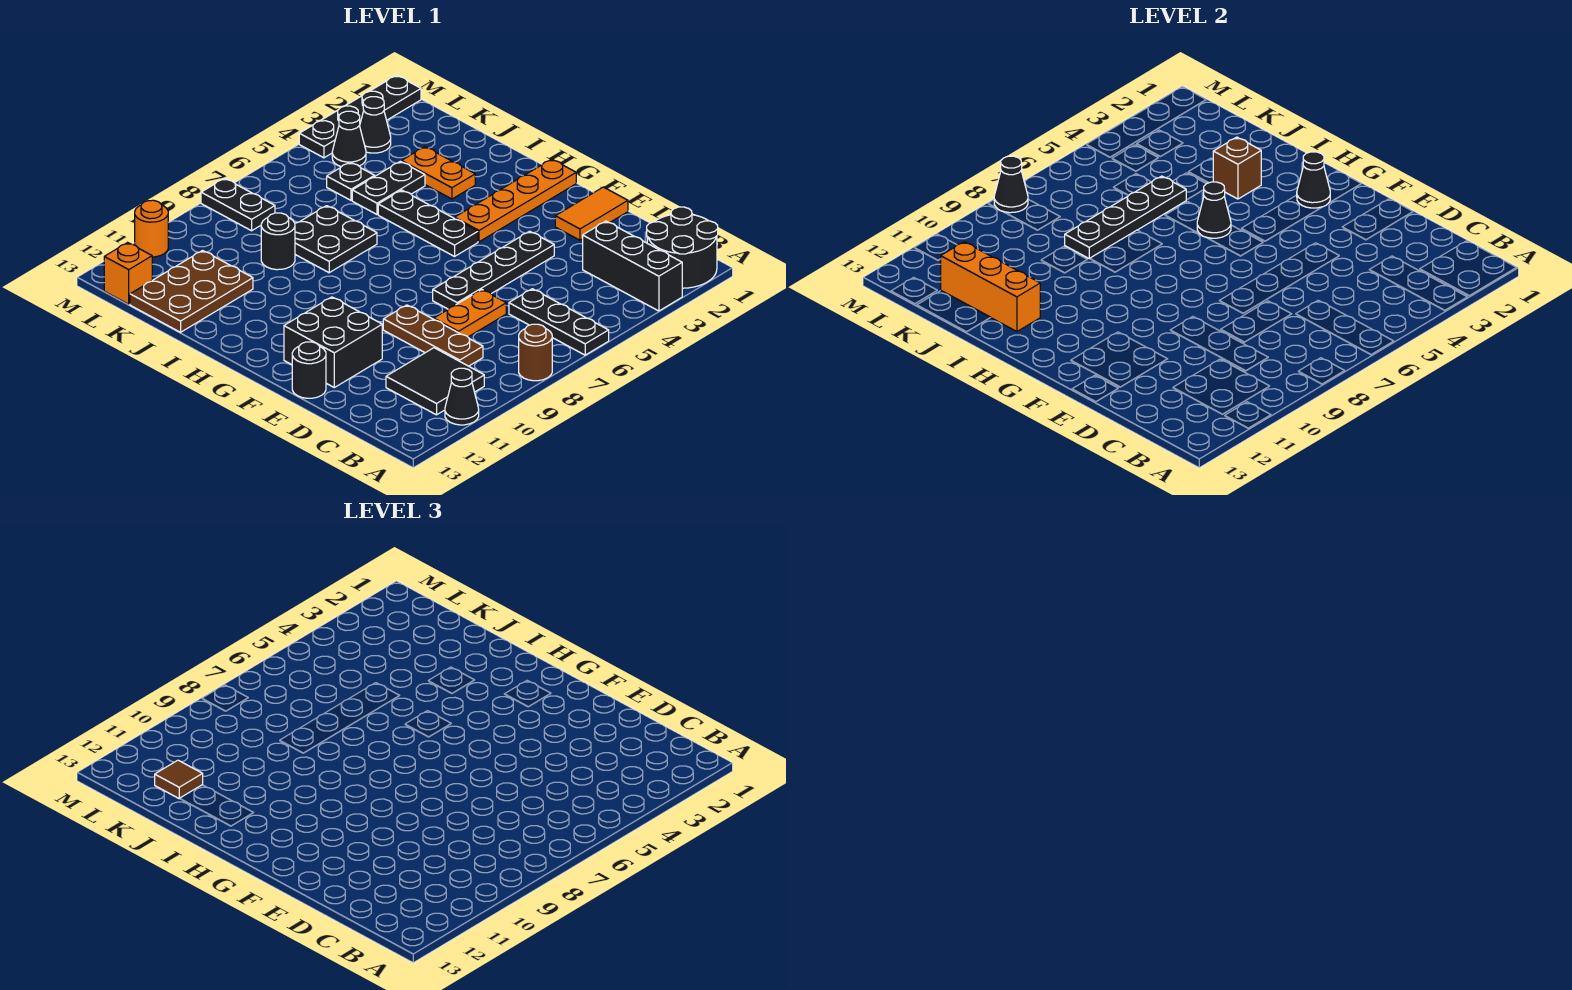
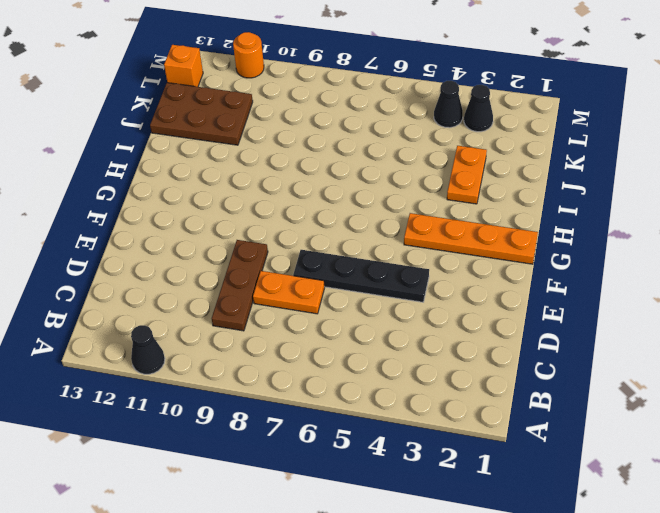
none -> black 2x2 round brick [647,207,718,288]
none -> black 1x3 brick [583,221,682,311]
none -> black 1x3 plate [509,289,609,355]
none -> brown 1x1 round brick [519,324,552,381]

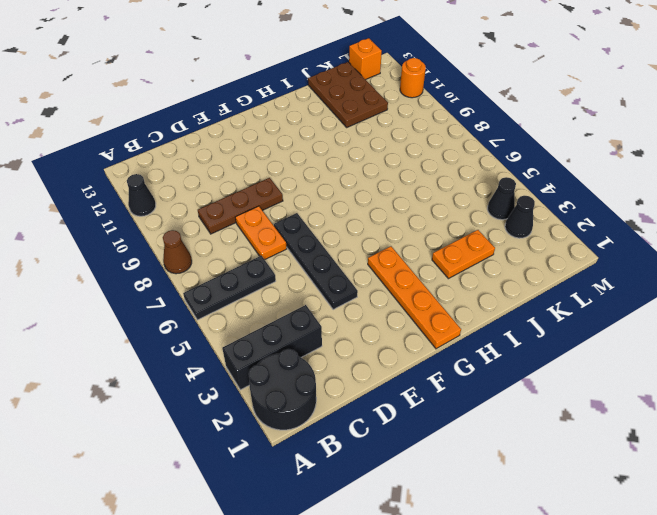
brown 1x1 cone [163,230,192,274] -> brown 1x1 round brick [519,324,552,381]
none -> black 2x2 tile [386,348,484,415]
none -> orange 1x2 tile [555,187,628,240]
none -> black 2x2 brick [284,297,382,387]
none -> black 1x1 round brick [292,342,326,398]

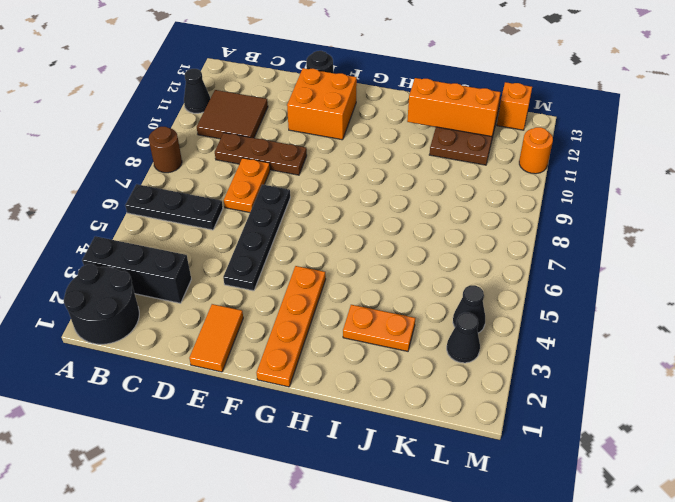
brown 2x2 tile [197,90,268,139] -> black 2x2 tile [386,348,484,415]
orange 2x2 brick [287,68,357,140] -> black 2x2 brick [284,297,382,387]
none -> black 1x3 plate [378,190,478,256]
none -> black 2x2 plate [295,206,377,273]
none -> black 1x2 plate [352,161,425,214]
none -> black 1x1 round brick [261,213,295,270]

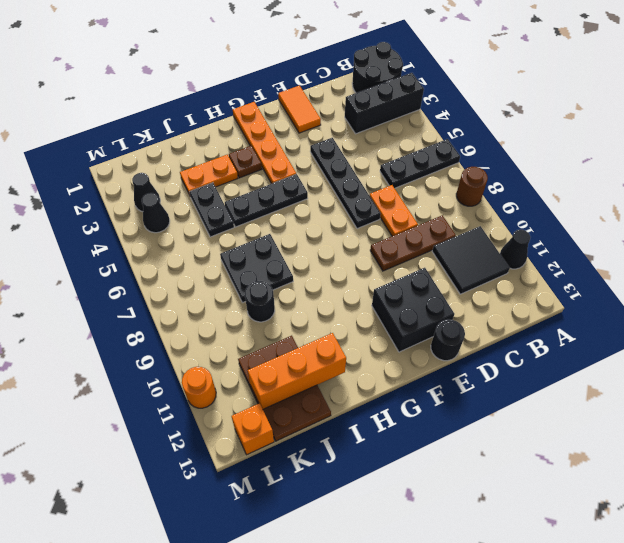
brown 1x1 plate [229,146,262,178] -> none
none -> black 1x1 plate [327,162,375,200]
none -> black 1x2 plate [201,178,275,231]
none -> black 1x4 plate [299,75,421,158]
none -> black 1x1 cone [1297,152,1330,208]

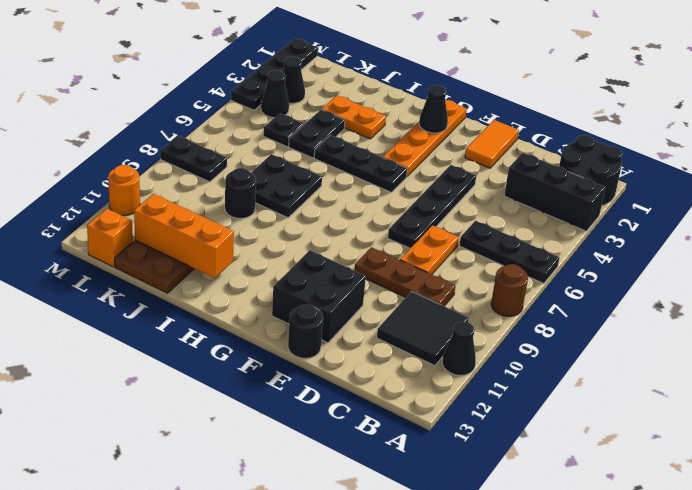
none -> black 1x1 cone [1197,182,1231,238]
none -> brown 1x1 brick [1213,137,1261,199]
none -> black 1x4 plate [1065,176,1186,259]
none -> black 1x1 cone [994,156,1028,213]

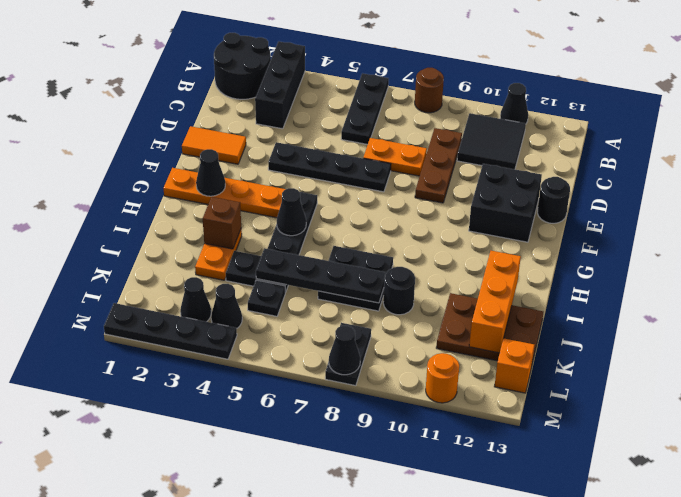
none -> brown 1x1 tile [155,760,203,798]

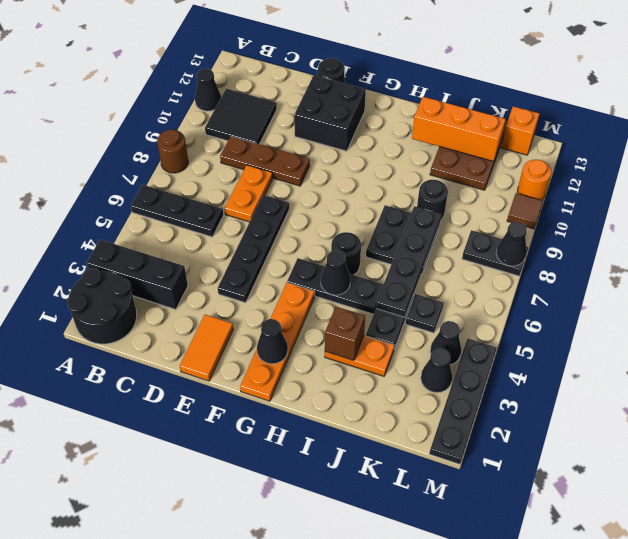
black 1x1 round brick [331,232,361,275] -> none
brown 1x1 tile [507,193,543,229] -> brown 1x1 tile moved to [155,760,203,798]

